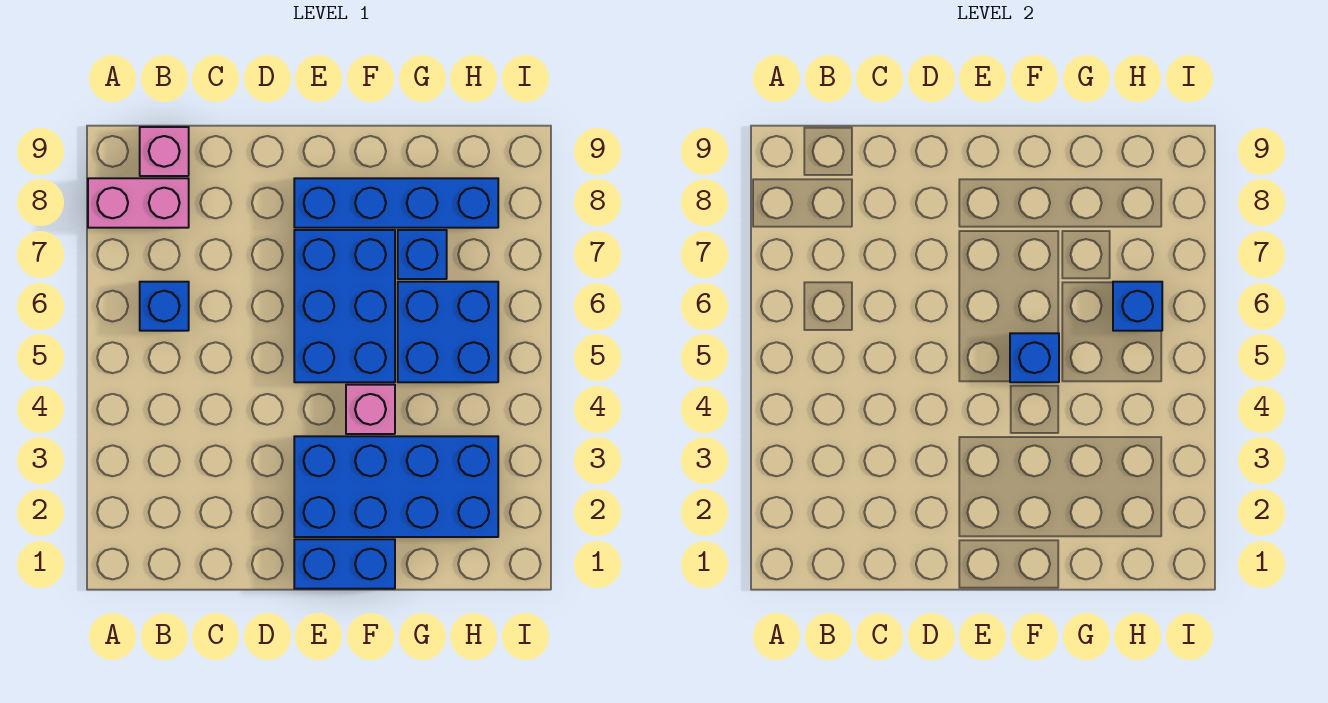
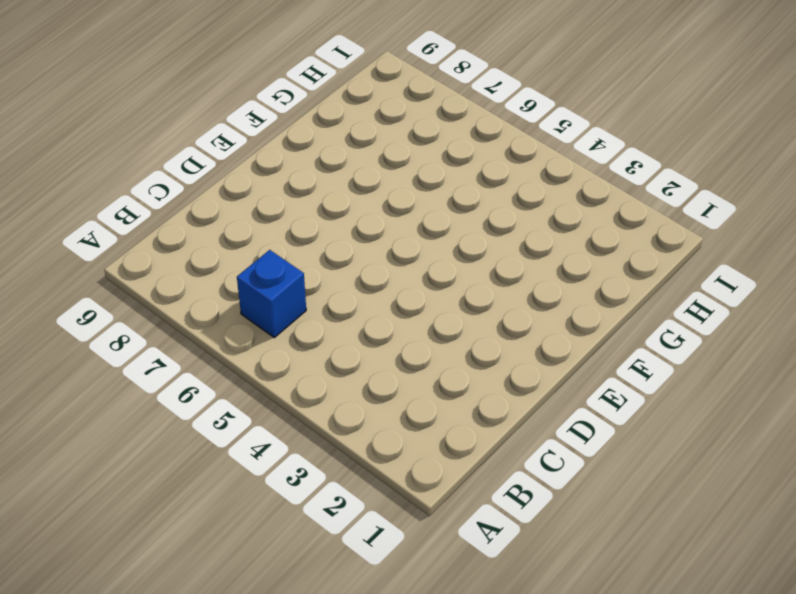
none -> pink 1x2 brick [88,178,189,228]
none -> pink 1x1 brick [140,127,189,176]
none -> blue 1x2 brick [294,539,395,589]

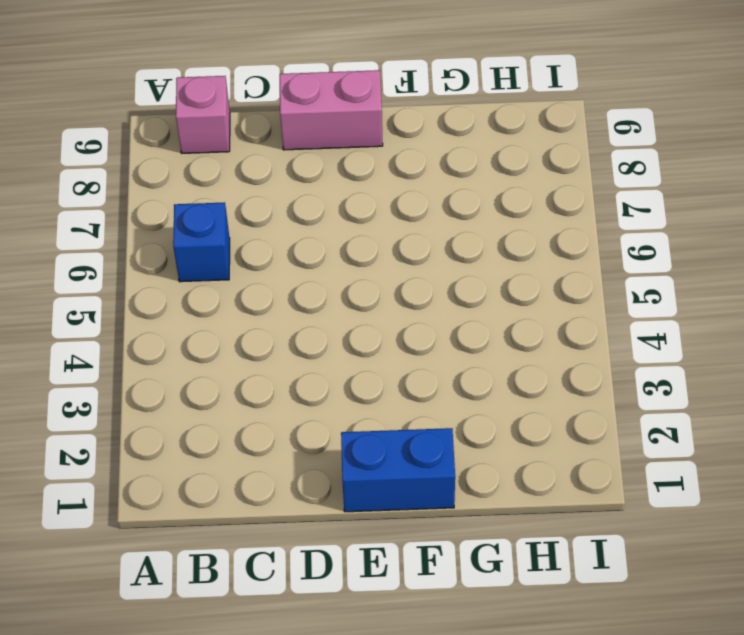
pink 1x2 brick [280,70,383,150] -> pink 1x2 brick moved to [88,178,189,228]
none -> blue 2x4 brick [294,436,498,537]
none -> blue 2x3 brick [294,230,395,382]
none -> blue 1x4 brick [294,178,498,228]

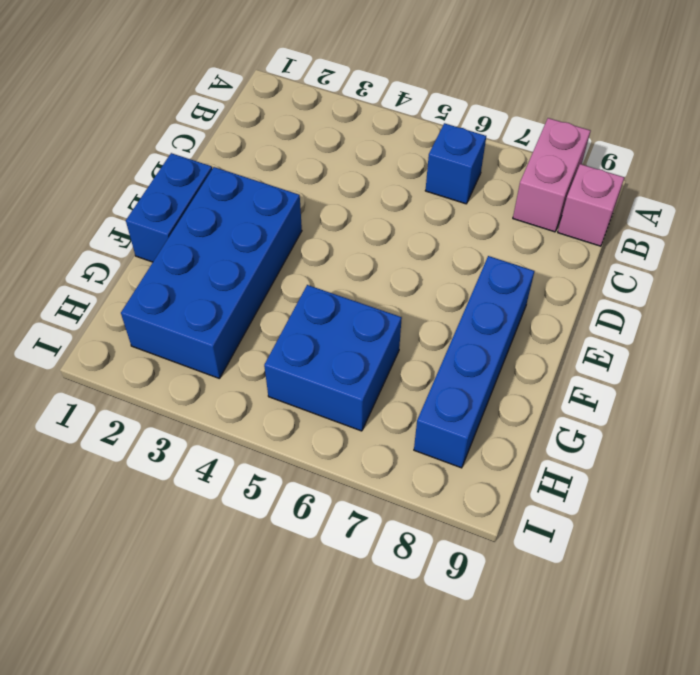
none -> blue 2x3 brick [294,230,395,382]
none -> pink 1x1 brick [346,385,395,434]
none -> blue 1x1 brick [398,230,447,279]

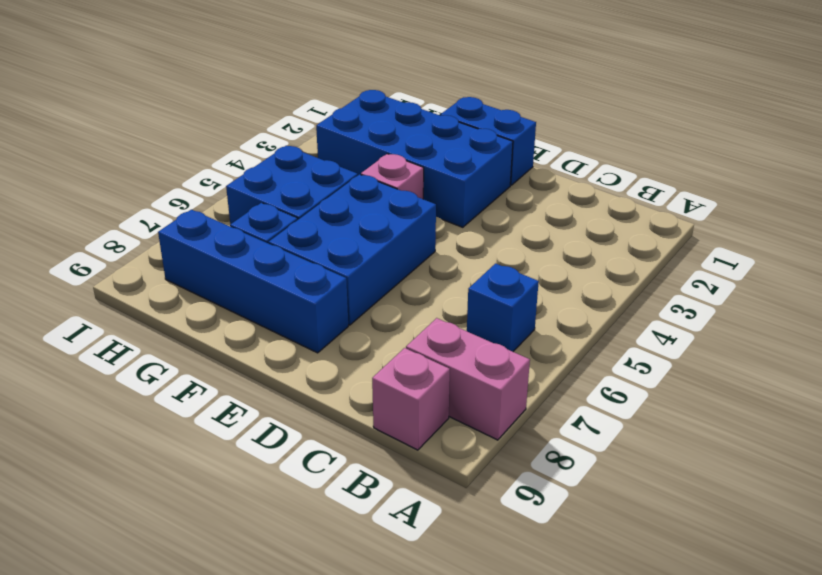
none -> blue 1x1 brick [1010,333,1059,382]
none -> blue 1x1 brick [1113,282,1162,331]

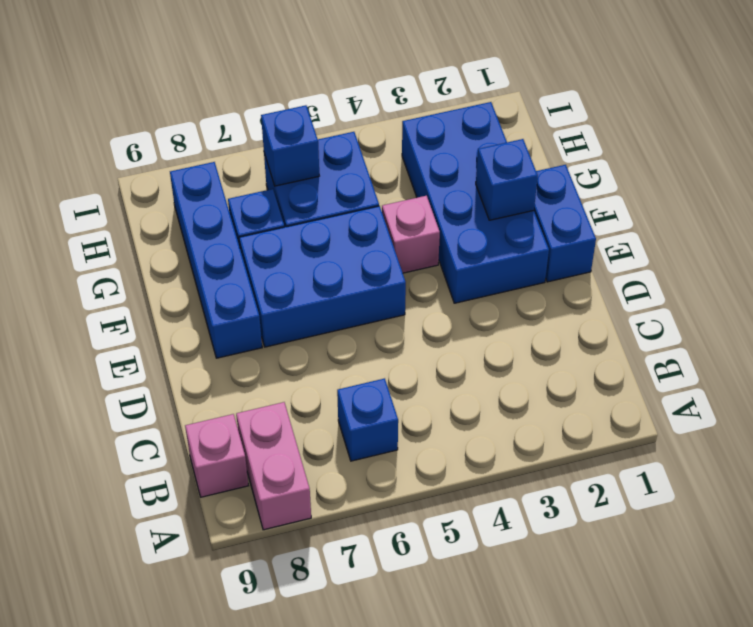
blue 1x1 brick [476,139,538,220] -> blue 1x1 brick moved to [1010,333,1059,382]

